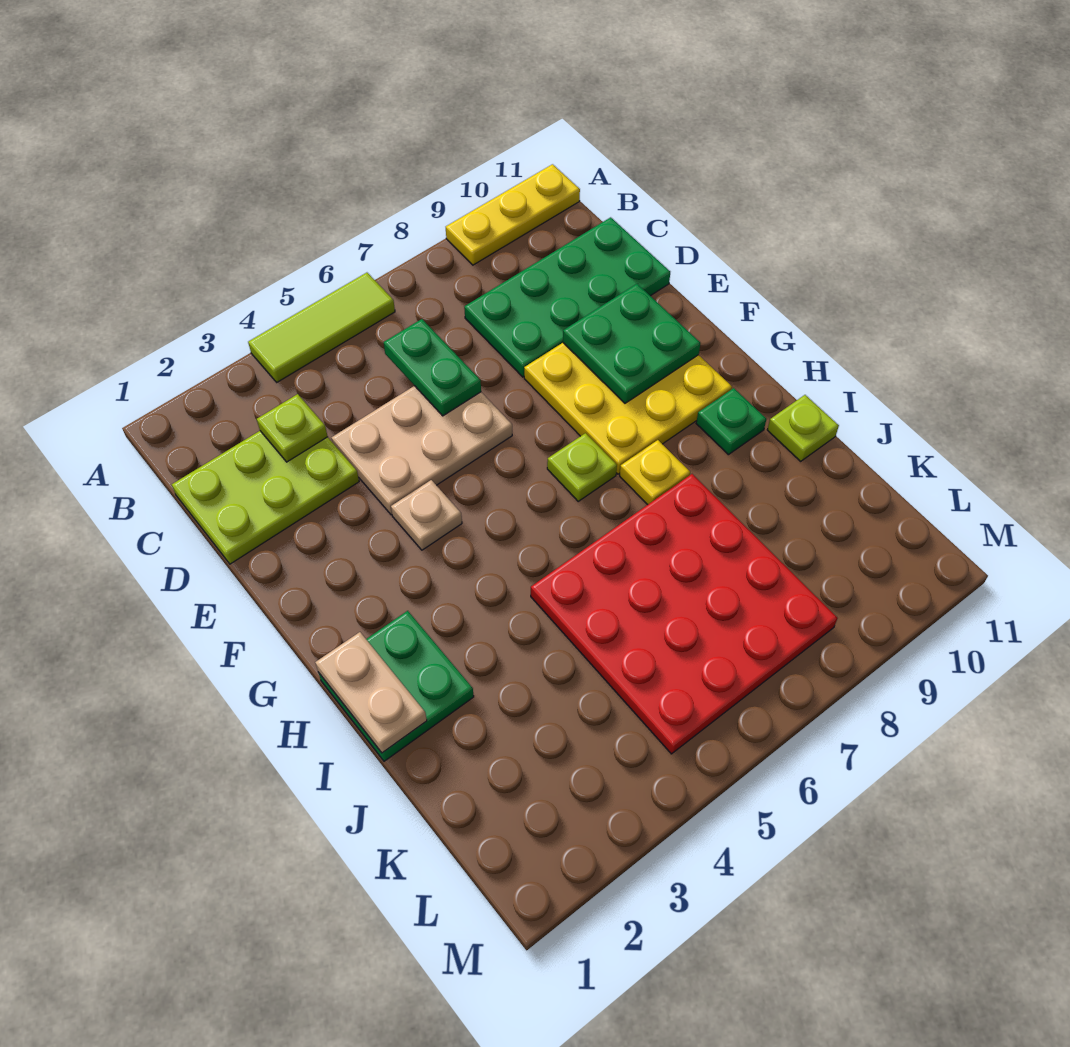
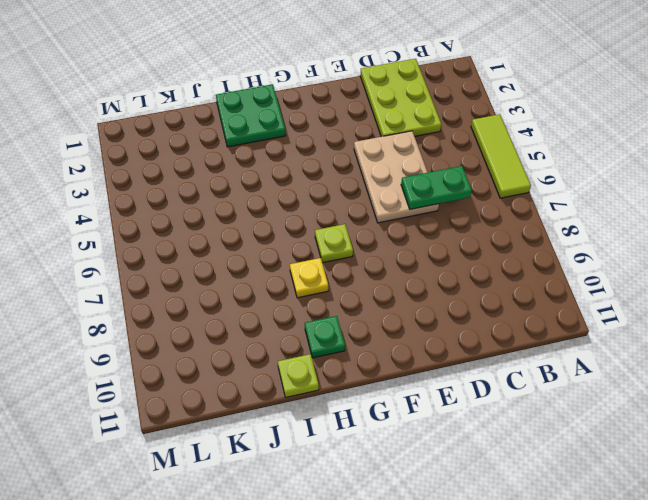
none -> yellow 1x3 plate [446,164,580,265]
none -> green 2x4 plate [464,217,670,377]
none -> yellow 3x3 plate [524,343,732,474]

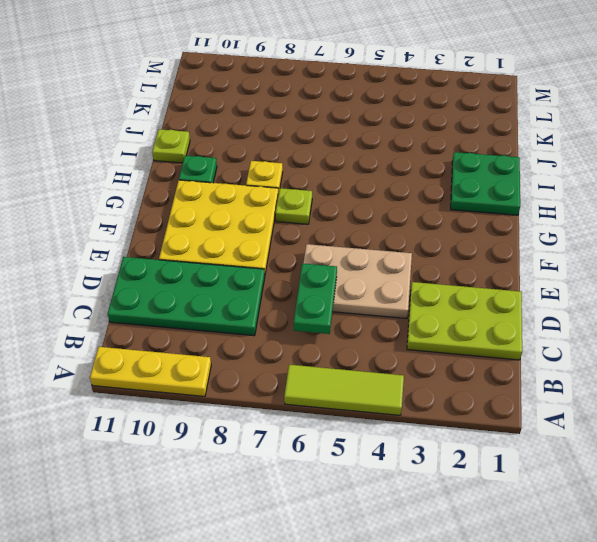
none -> tan 1x1 plate [391,480,462,550]
none -> red 4x4 plate [531,474,838,754]
none -> lime 1x1 plate [257,394,328,462]

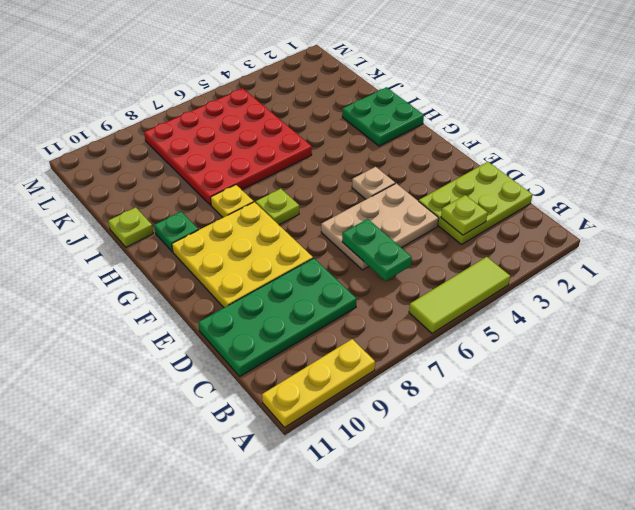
none -> green 2x2 plate [563,284,700,403]
none -> tan 1x2 plate [315,632,427,753]

